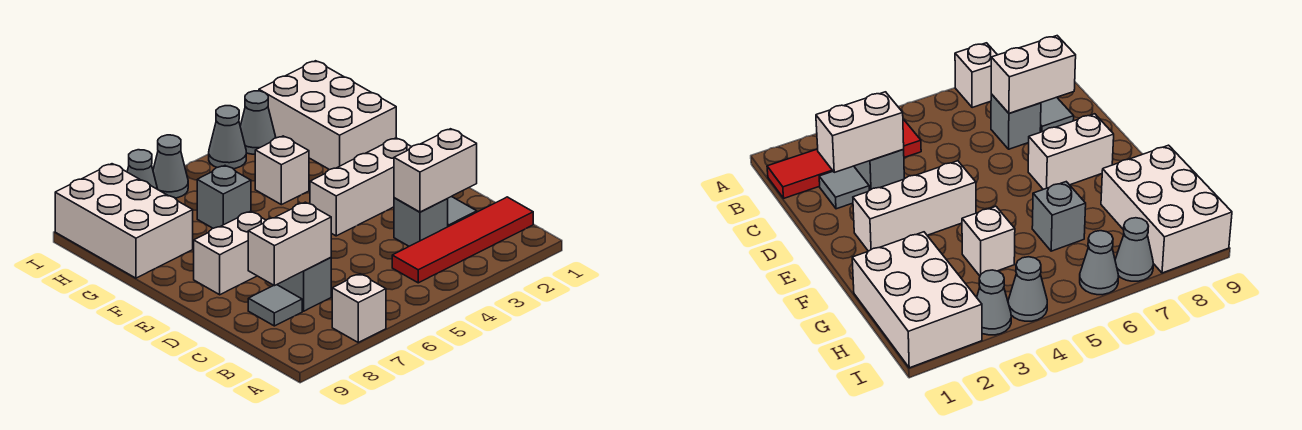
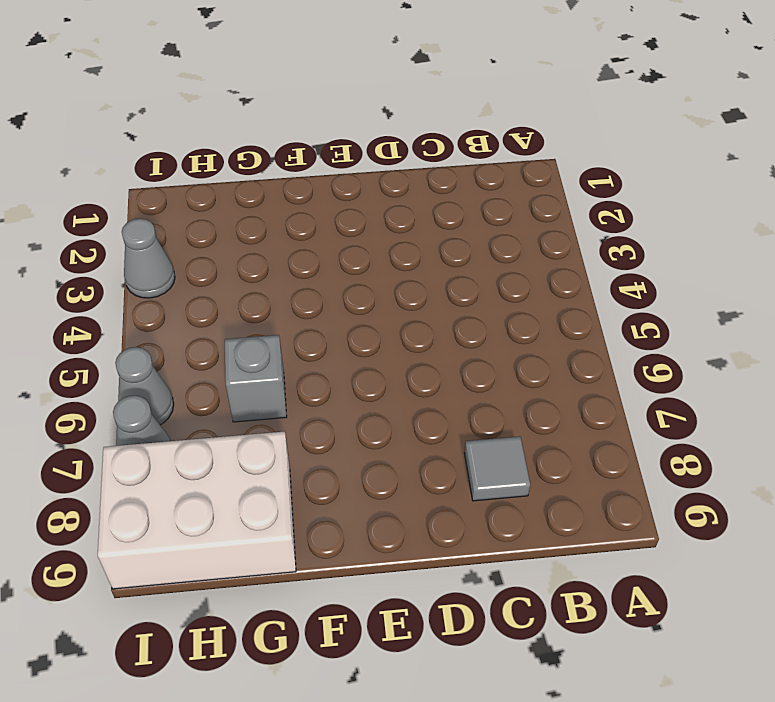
none -> white 1x1 brick [332,274,386,342]
none -> red 1x4 tile [392,197,533,283]
none -> grey 1x1 tile [448,196,477,227]

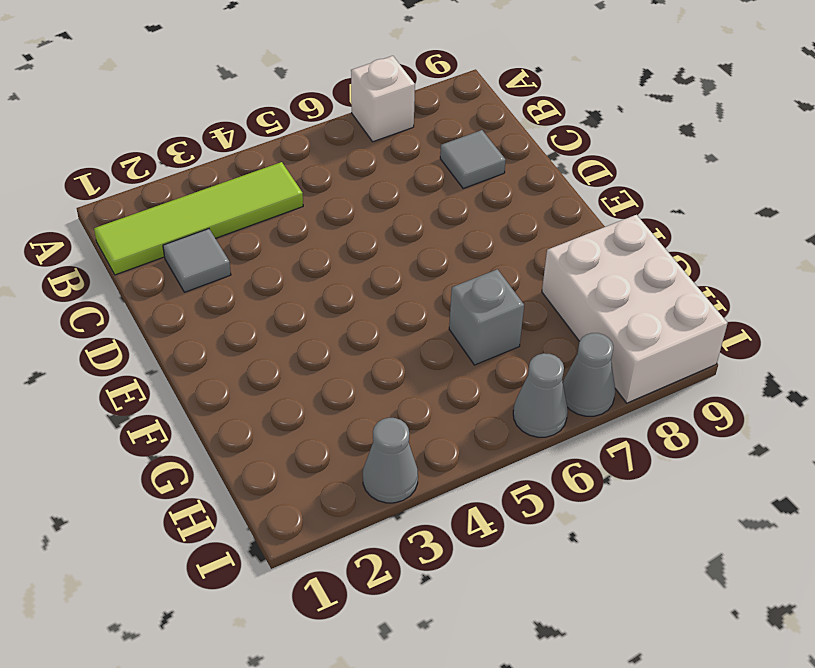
lime 1x4 tile [94,162,303,275] -> red 1x4 tile [392,197,533,283]
none -> grey 1x1 brick [394,198,448,246]
none -> grey 1x1 brick [278,257,331,311]
none -> white 1x3 brick [310,138,411,236]

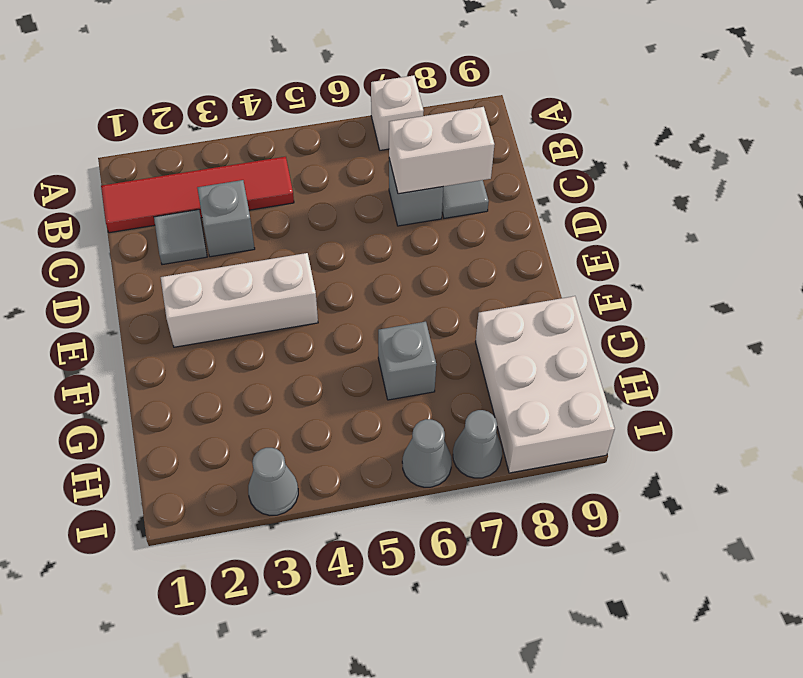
none -> white 1x2 brick [194,211,266,295]
none -> white 2x3 brick [259,61,396,170]
none -> white 1x1 brick [255,136,309,205]

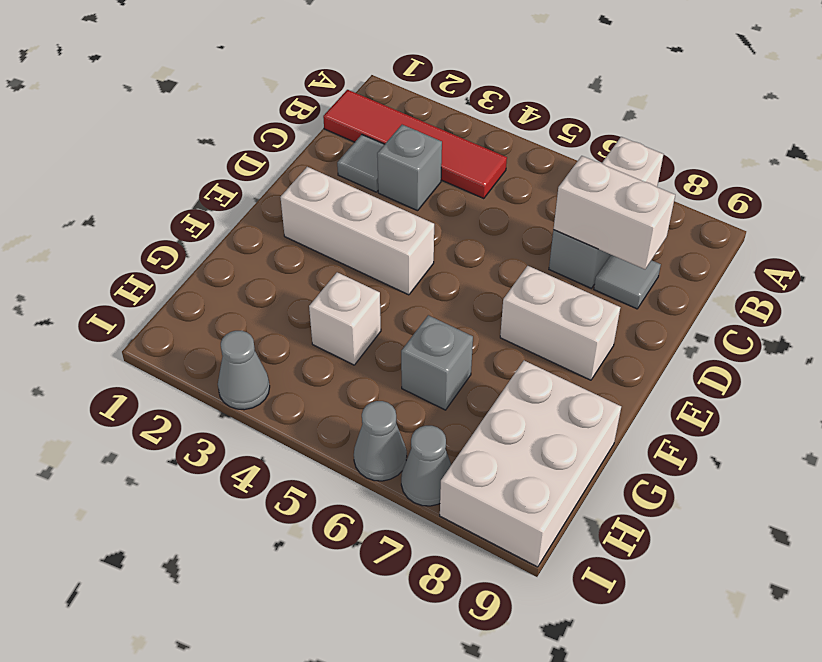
none -> white 2x3 brick [259,61,396,170]
none -> grey 1x1 cone [209,106,246,169]
none -> white 1x2 brick [394,129,477,212]

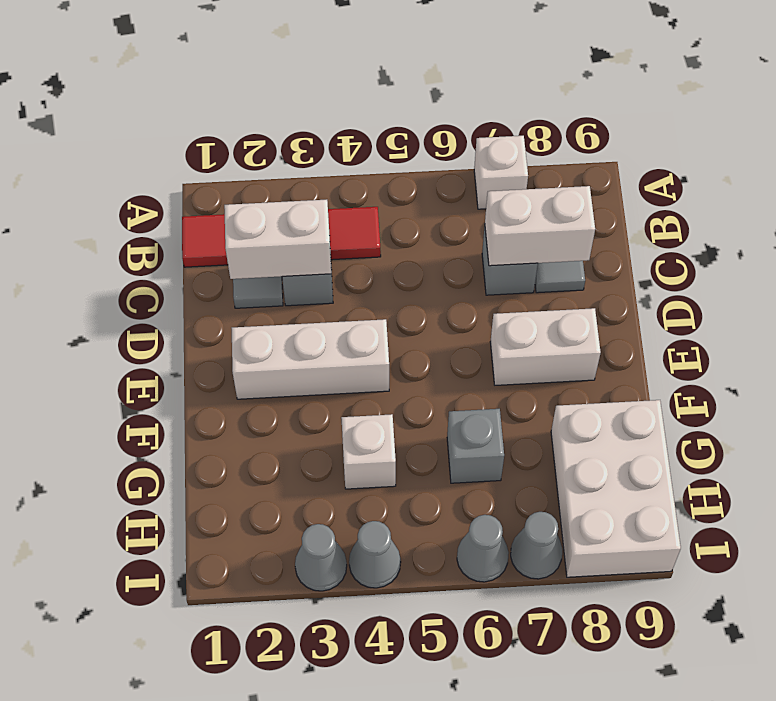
none -> white 2x3 brick [259,61,396,170]

